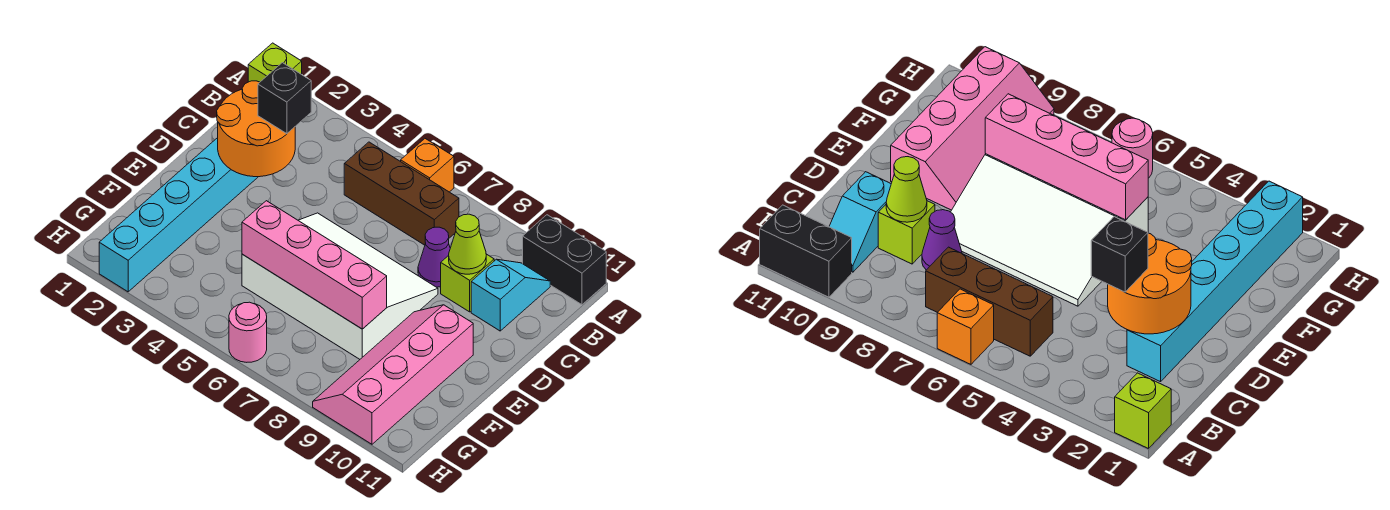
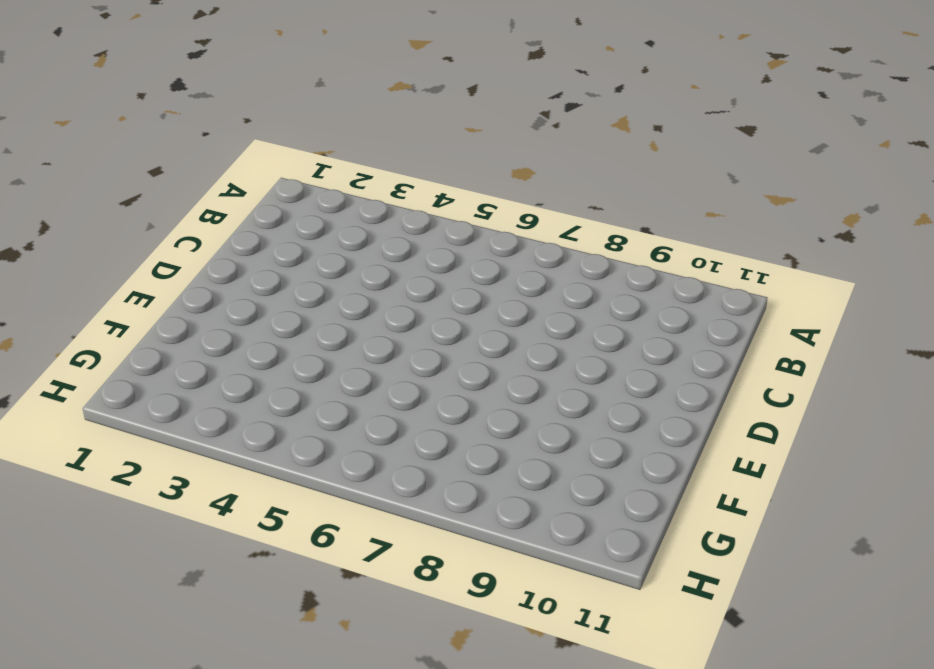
none -> lime 1x1 brick [248,43,302,82]
none -> orange 1x1 brick [401,139,454,192]
none -> black 1x2 brick [523,215,606,305]

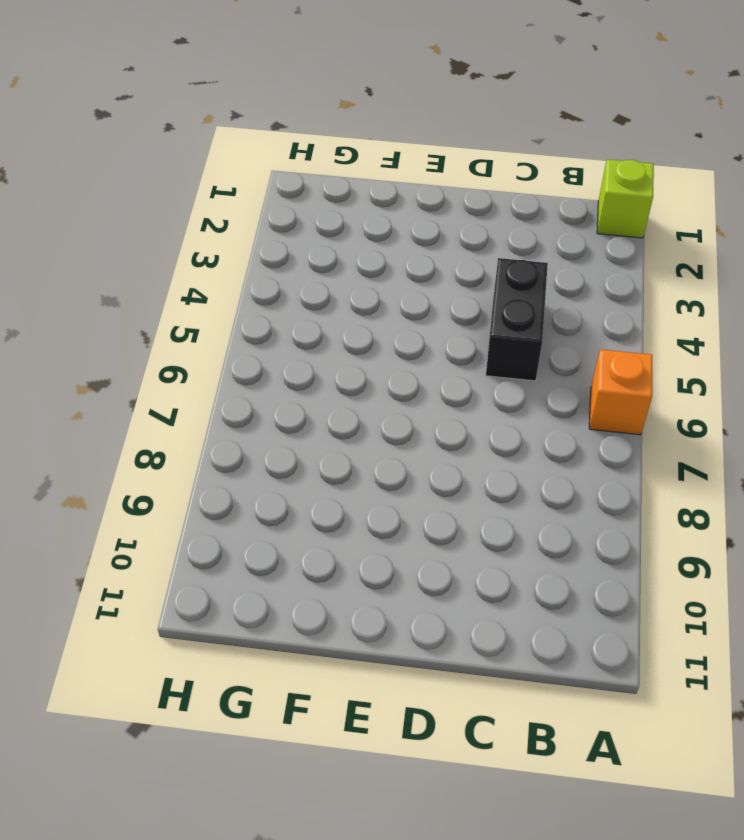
black 1x2 brick [486,258,548,381] -> black 1x2 brick moved to [523,215,606,305]
none -> brown 1x3 brick [344,142,459,245]
none -> cyan 1x2 slope [471,259,550,331]
none -> cyan 1x6 brick [99,138,258,292]

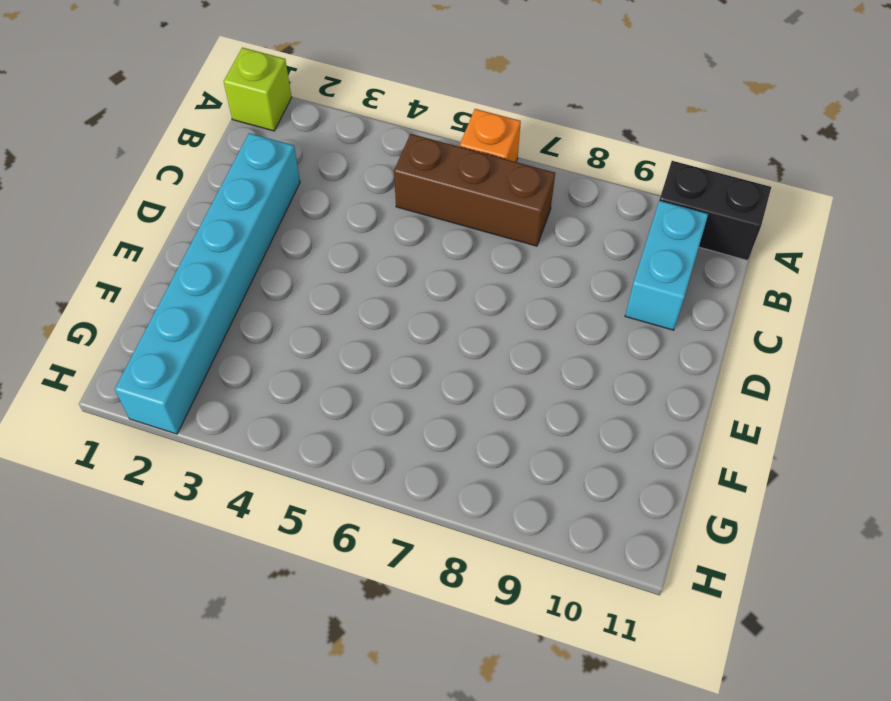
cyan 1x2 brick [625,201,708,330] -> cyan 1x2 slope [471,259,550,331]
none -> purple 1x1 cone [418,227,450,287]
none -> lime 1x1 brick [441,254,494,312]
none -> white 3x4 slope [242,213,438,359]

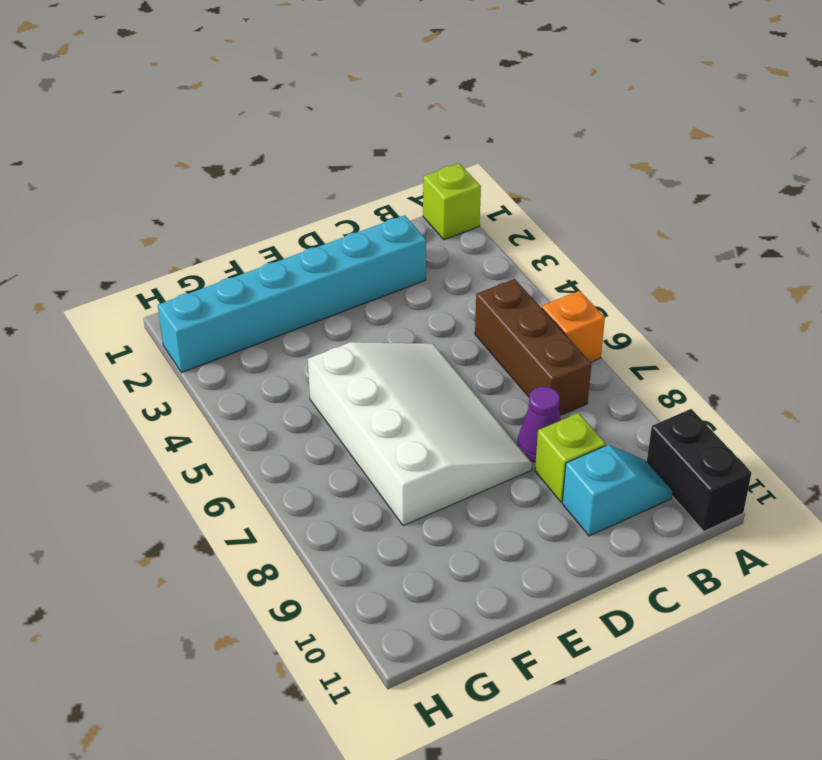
none -> pink 2x4 slope [313,305,473,444]
none -> pink 1x1 round brick [229,302,267,362]
none -> orange 2x2 round brick [217,81,295,177]

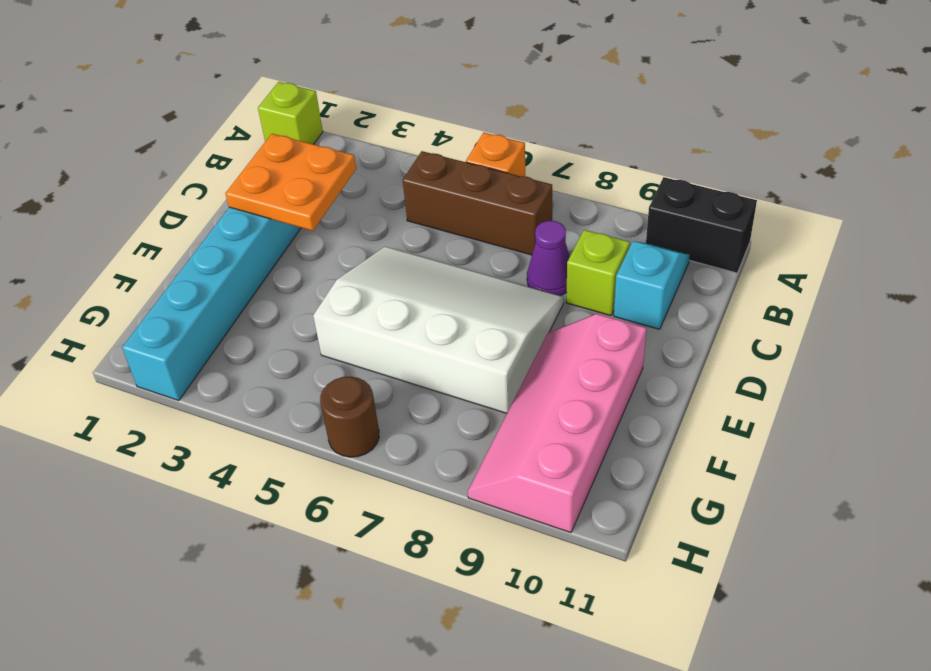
orange 2x2 plate [225,134,356,231] -> orange 2x2 round brick [217,81,295,177]
brown 1x1 round brick [320,376,379,457] -> pink 1x1 round brick [229,302,267,362]
none -> lime 1x1 cone [449,214,486,274]
none -> pink 1x4 brick [242,201,387,329]
none -> black 1x1 brick [258,63,311,134]

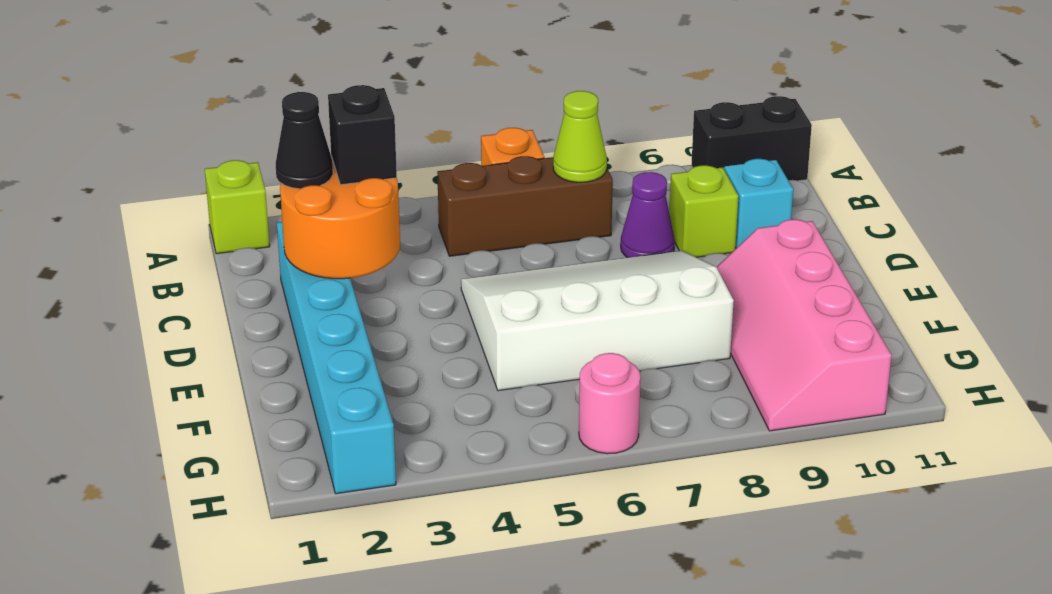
lime 1x1 cone [553,91,607,182] -> lime 1x1 cone moved to [449,214,486,274]
black 1x1 cone [276,92,333,189] -> none
none -> pink 1x4 brick [242,201,387,329]

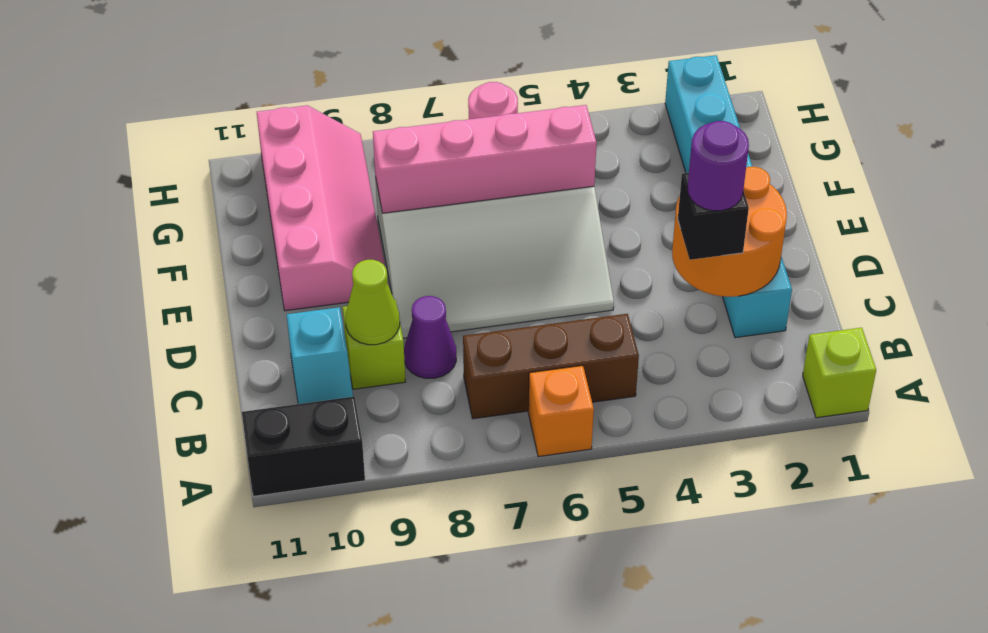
purple 1x1 round brick [687,121,749,211] -> none

